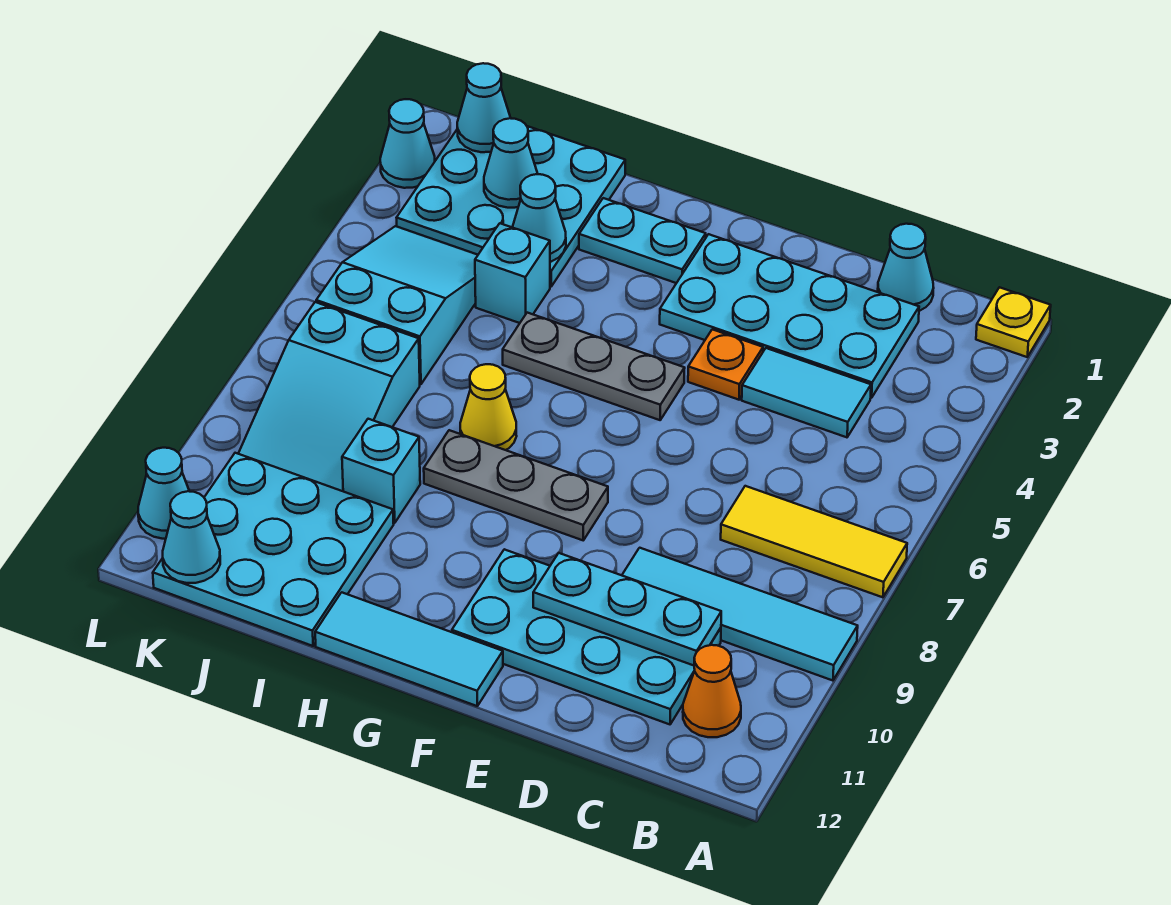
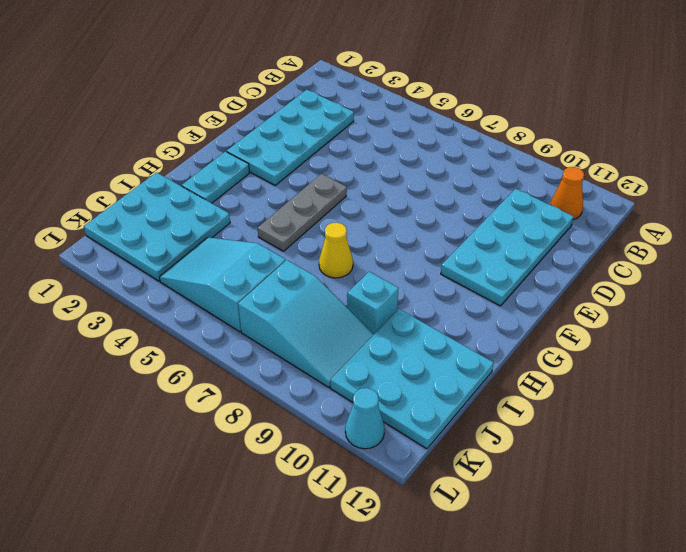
none -> yellow 1x1 plate [976,287,1051,357]
none -> yellow 1x3 tile [721,486,907,597]
none -> cyan 1x4 tile [622,548,858,681]

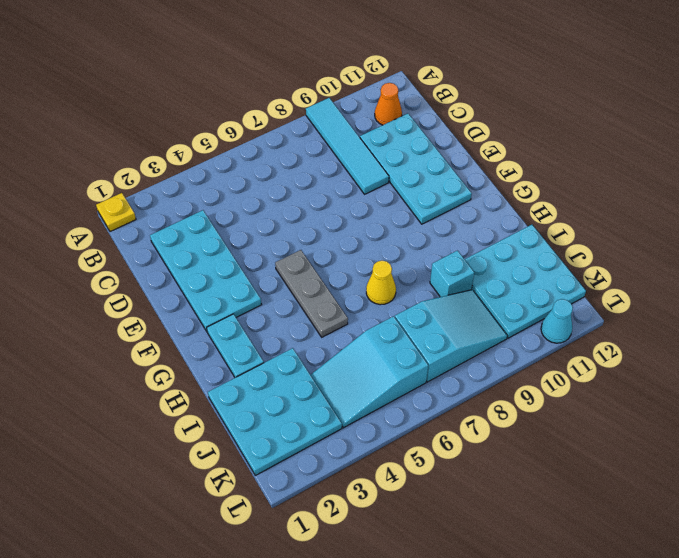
none -> yellow 1x3 tile [721,486,907,597]
none -> cyan 1x1 cone [878,224,934,311]
none -> cyan 1x2 tile [742,348,871,437]

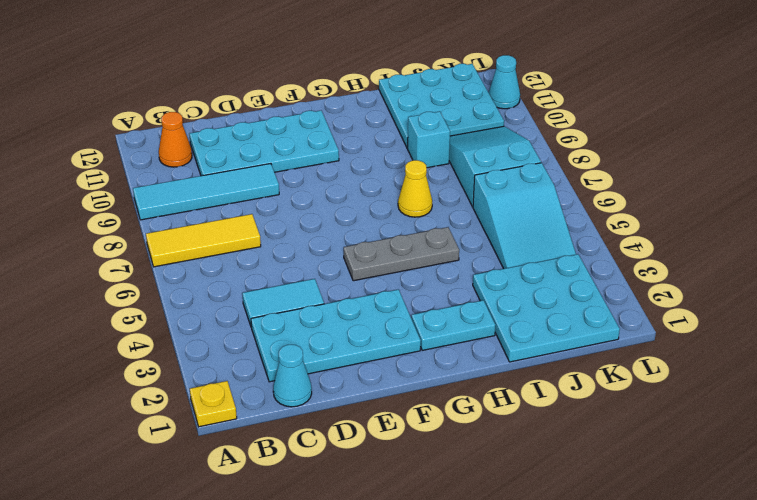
none -> orange 1x1 plate [688,329,763,400]
none -> grey 1x3 plate [424,430,608,540]
none -> cyan 1x3 tile [315,592,503,706]

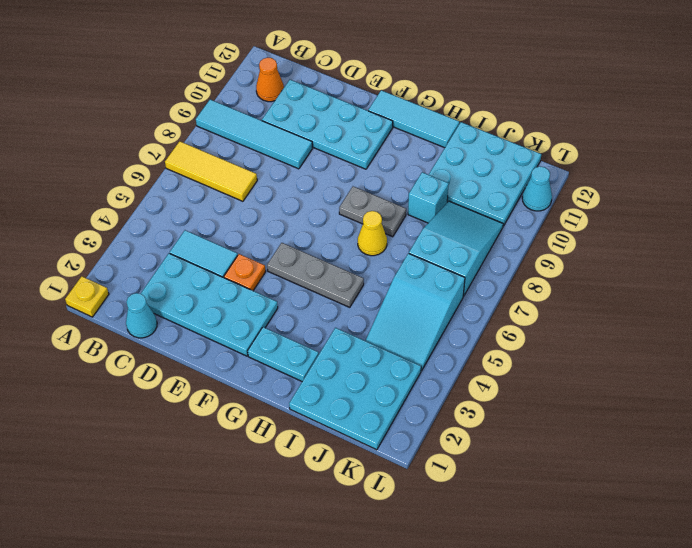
grey 1x2 plate [339,186,406,237] -> grey 1x3 plate [424,430,608,540]
none -> cyan 1x1 brick [475,223,550,323]
none -> cyan 1x1 cone [380,99,435,188]
none -> cyan 1x3 plate [533,553,721,666]

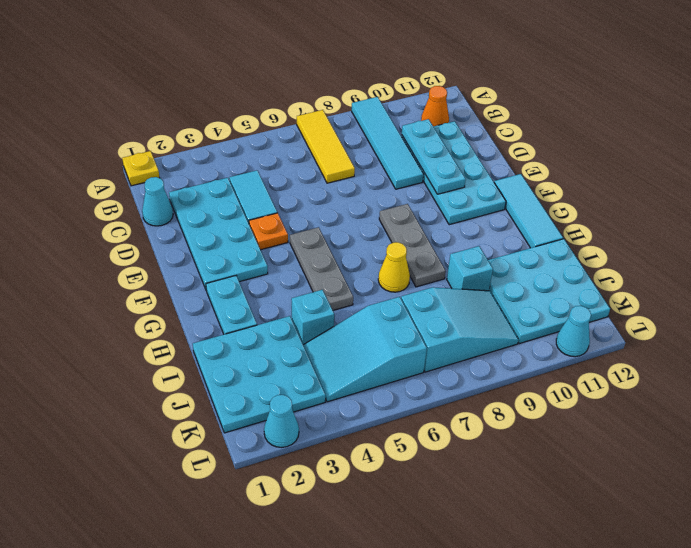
none -> cyan 1x1 cone [512,174,566,262]
none -> cyan 1x1 cone [484,118,538,208]
none -> cyan 1x1 cone [457,63,510,152]

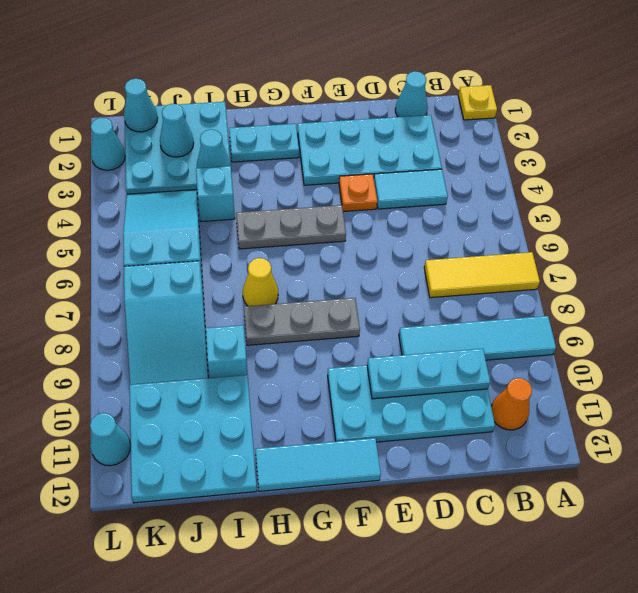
none -> cyan 1x1 cone [163,491,220,583]

